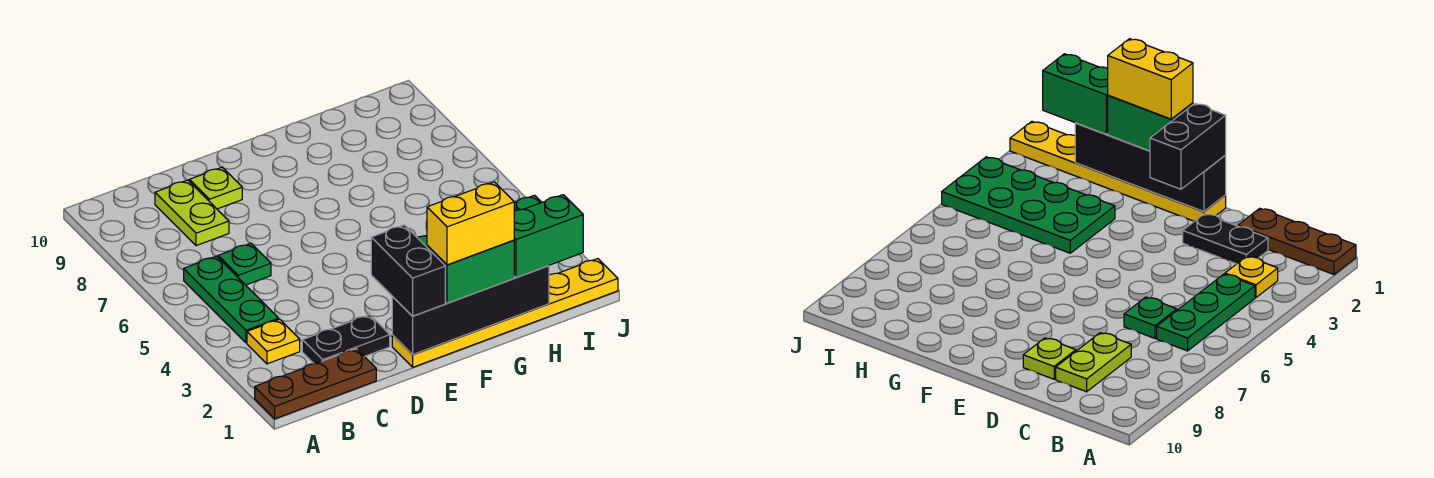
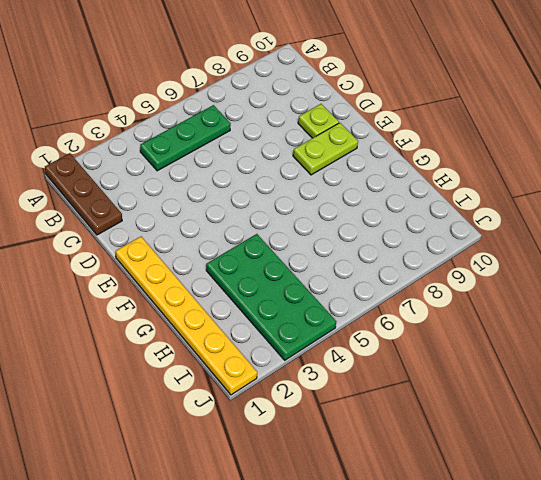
lime 1x2 plate [293,123,358,175] -> lime 1x2 plate moved to [155,180,229,246]
none -> yellow 1x1 plate [247,319,300,364]
none -> black 1x2 plate [302,315,390,364]
none -> green 1x1 plate [218,243,271,285]

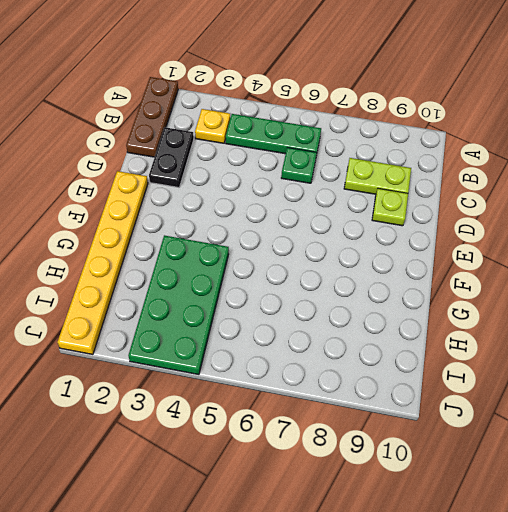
none -> black 1x4 brick [392,266,549,355]
none -> black 1x2 brick [371,225,445,316]
none -> green 1x2 brick [427,240,514,303]

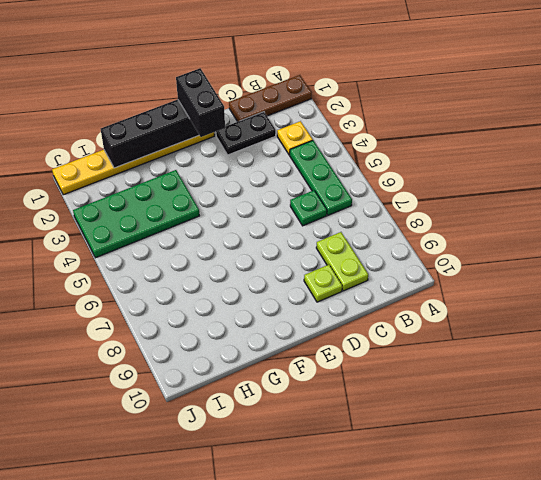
none -> green 1x2 brick [427,240,514,303]
none -> green 1x2 brick [514,195,583,278]
none -> yellow 1x2 brick [427,182,514,265]

